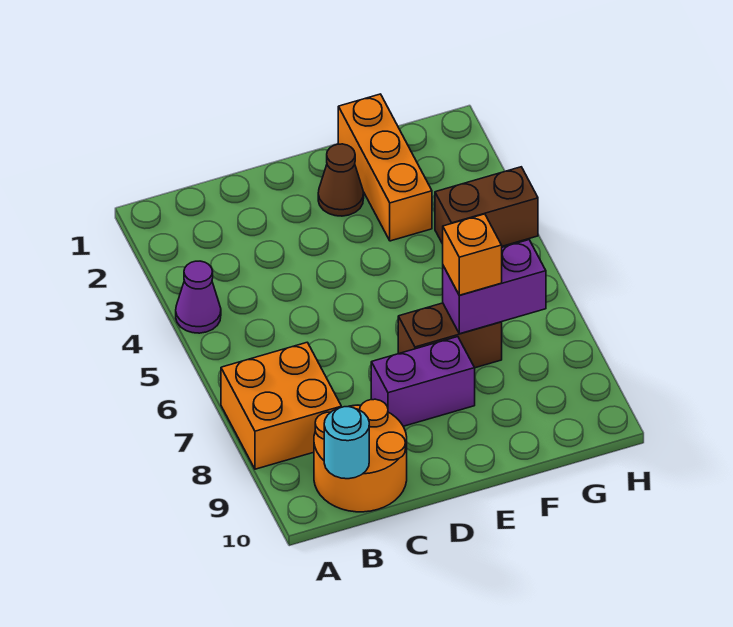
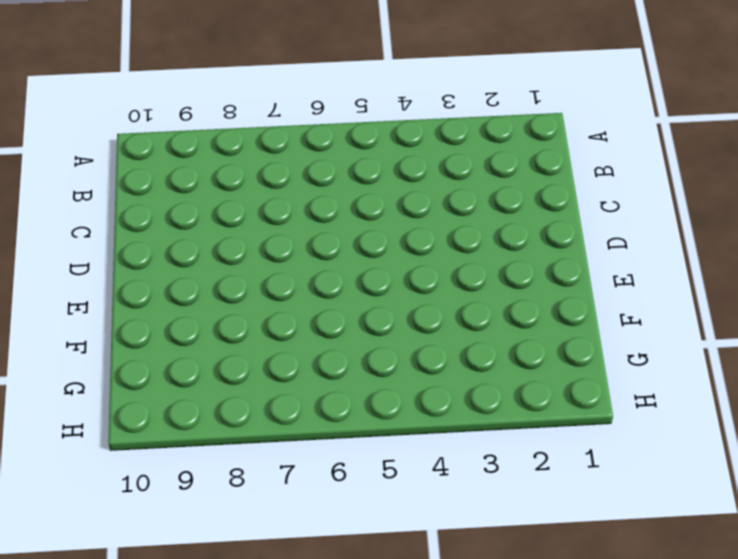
none -> purple 1x1 cone [176,261,221,333]
none -> orange 2x2 brick [221,342,341,469]

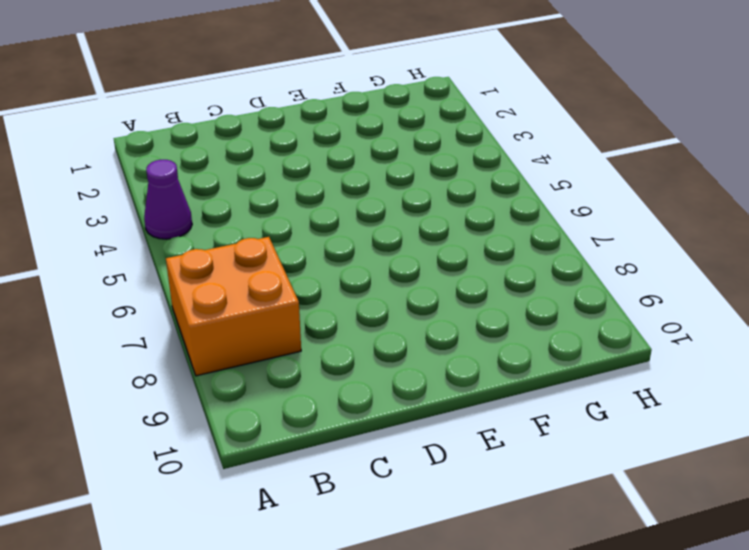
none -> orange 2x2 round brick [314,399,407,512]
none -> purple 1x2 brick [371,337,475,426]

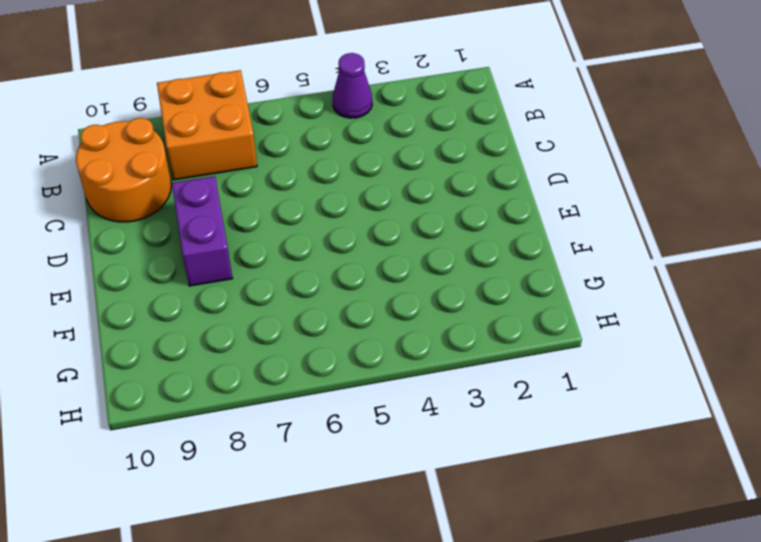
none -> brown 1x1 cone [318,144,364,216]
none -> brown 1x2 brick [398,303,502,368]

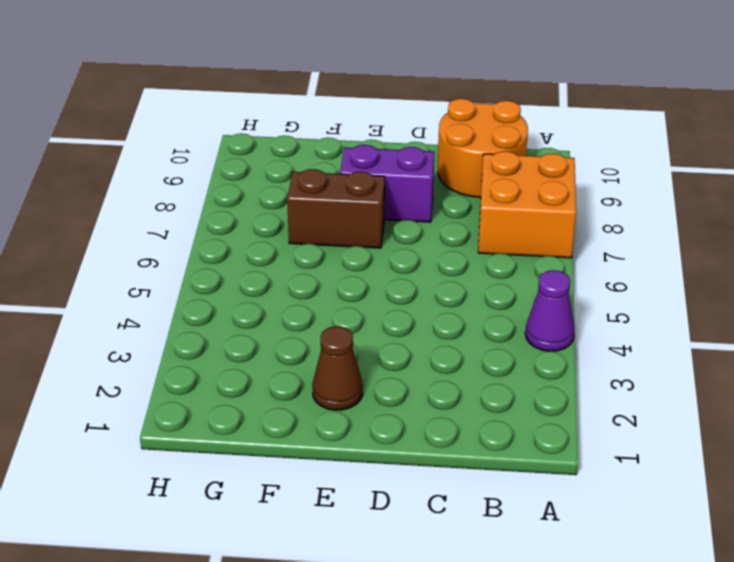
none -> orange 1x3 brick [338,94,432,241]
none -> brown 1x2 brick [435,167,538,246]

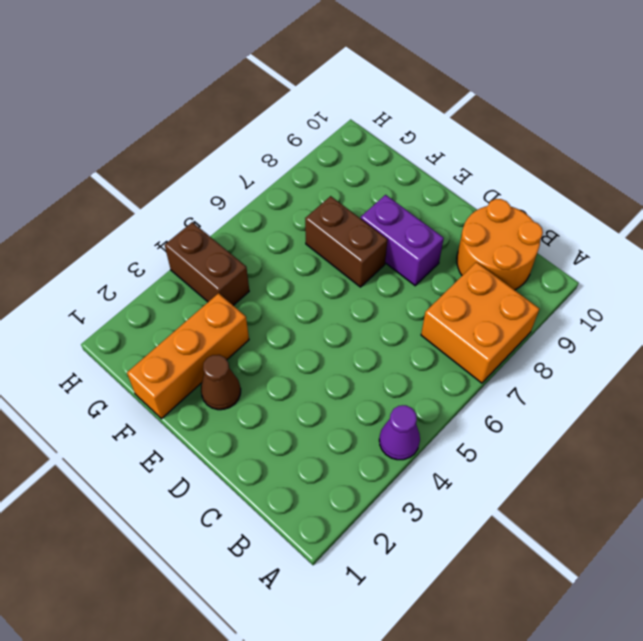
none -> cyan 1x1 round brick [324,407,369,479]
none -> purple 1x2 brick [443,240,546,334]

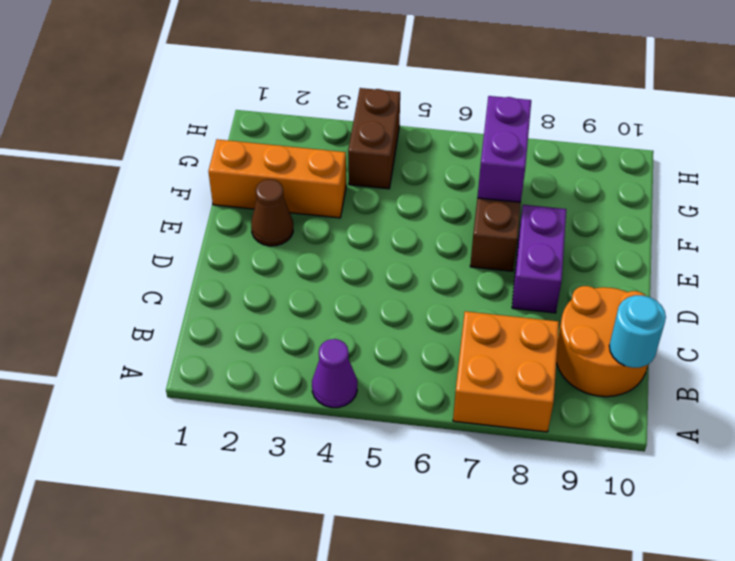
none -> orange 1x1 brick [443,214,502,295]

